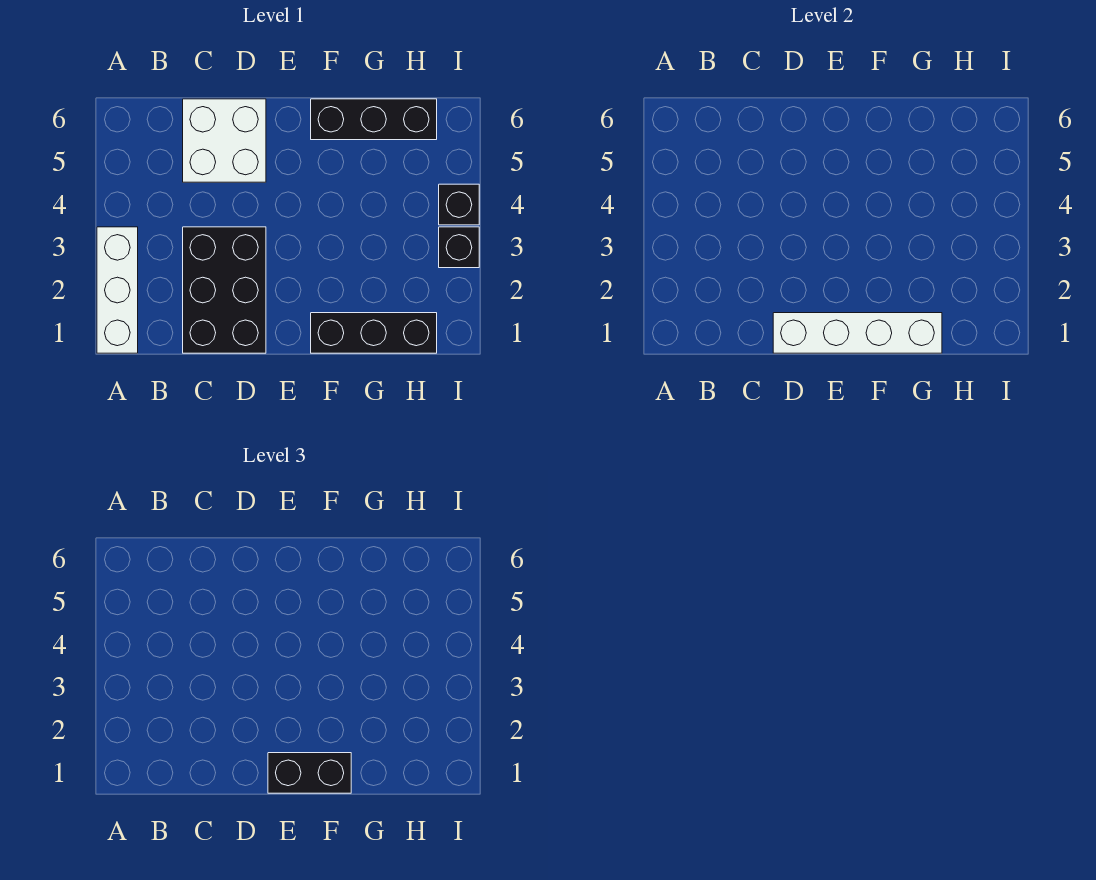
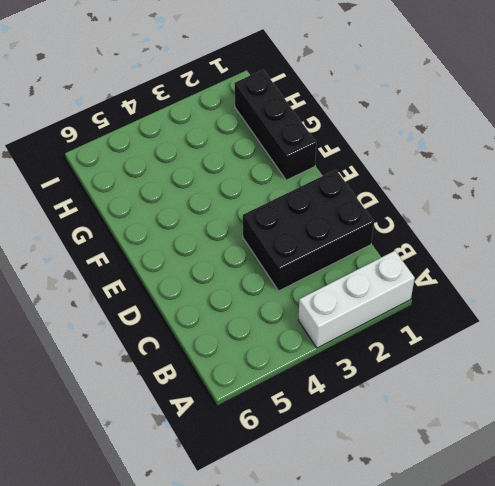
none -> white 2x2 brick [183,99,266,182]
none -> black 1x3 brick [311,99,437,140]

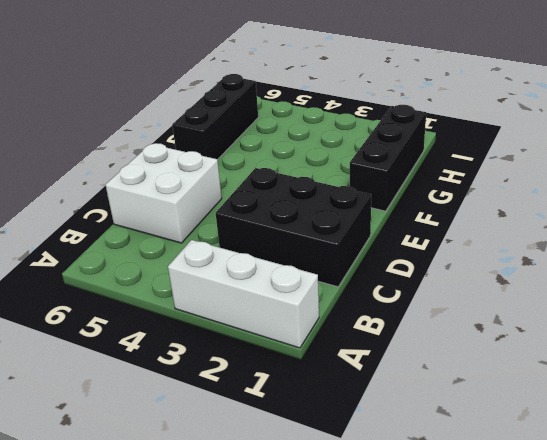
none -> black 1x1 brick [439,227,479,268]
none -> black 1x1 brick [439,184,479,225]

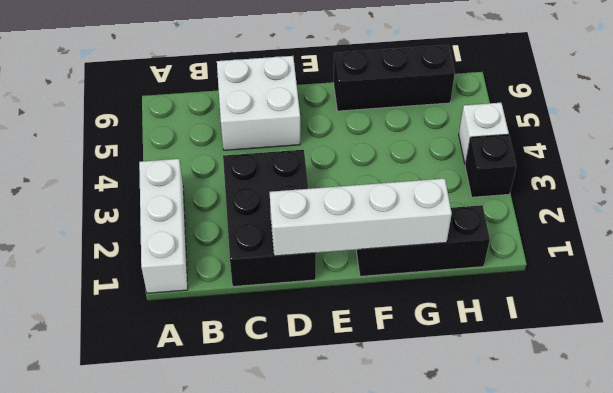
white 1x1 brick [459,103,509,164] -> black 1x1 brick [439,184,479,225]
none -> black 1x2 brick [268,753,351,793]

